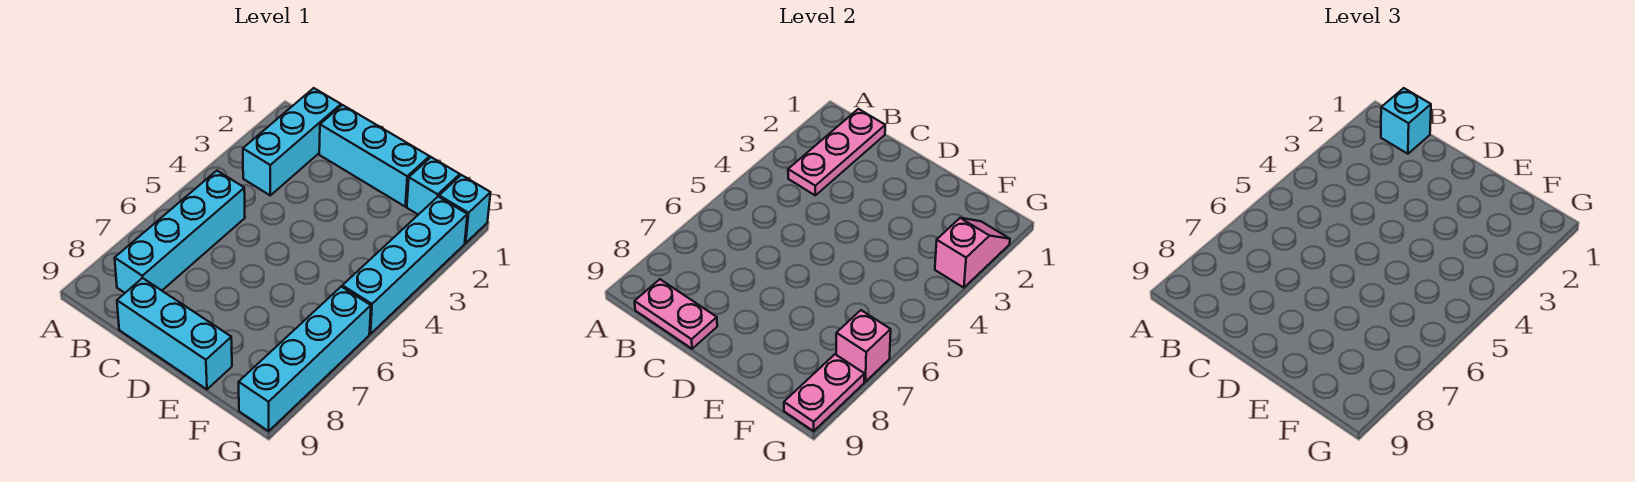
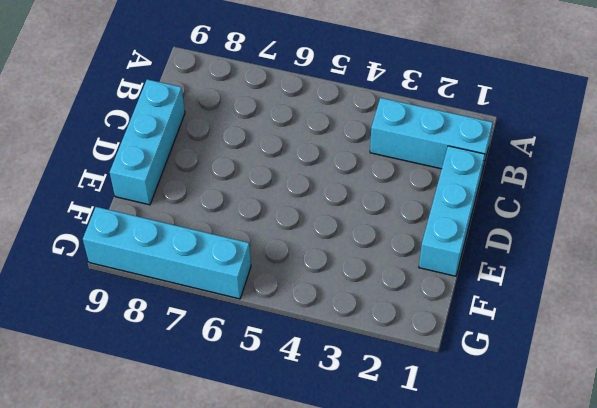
none -> cyan 1x4 brick [115,171,245,293]
none -> cyan 1x1 brick [407,157,460,215]
none -> cyan 1x1 brick [439,175,491,243]

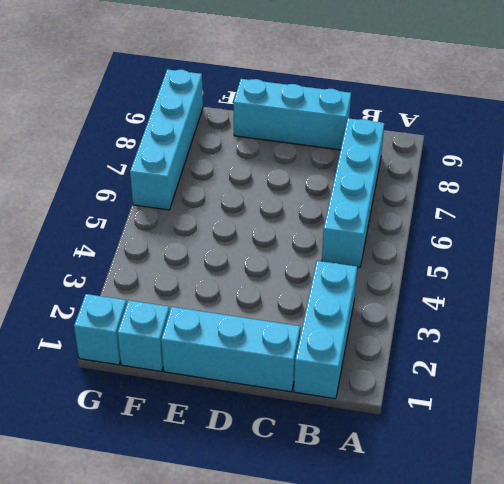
none -> cyan 1x4 brick [342,197,467,334]
none -> pink 1x3 plate [788,109,885,195]
none -> pink 1x2 plate [635,279,717,349]

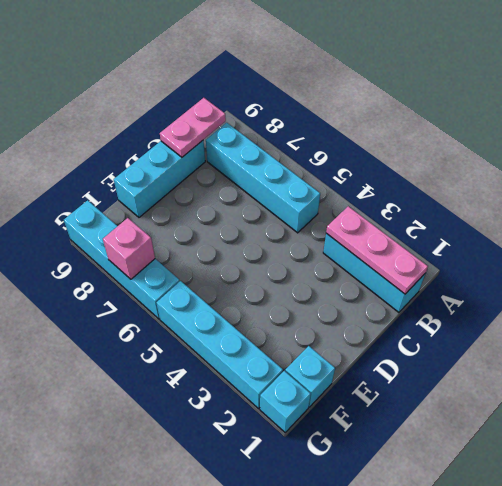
none -> cyan 1x3 brick [319,105,429,206]
none -> pink 1x2 slope [935,218,1010,288]
none -> pink 1x2 plate [784,354,864,431]

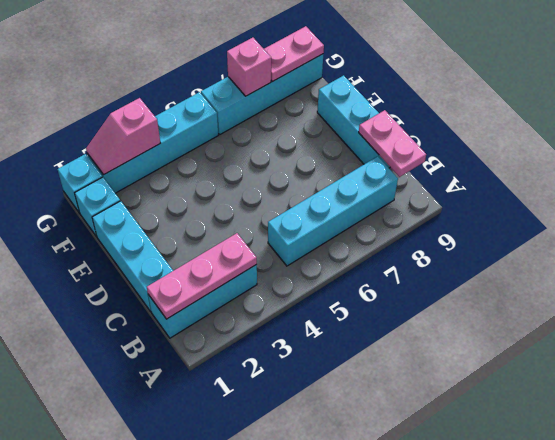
none -> cyan 1x1 brick [1381,88,1431,154]

